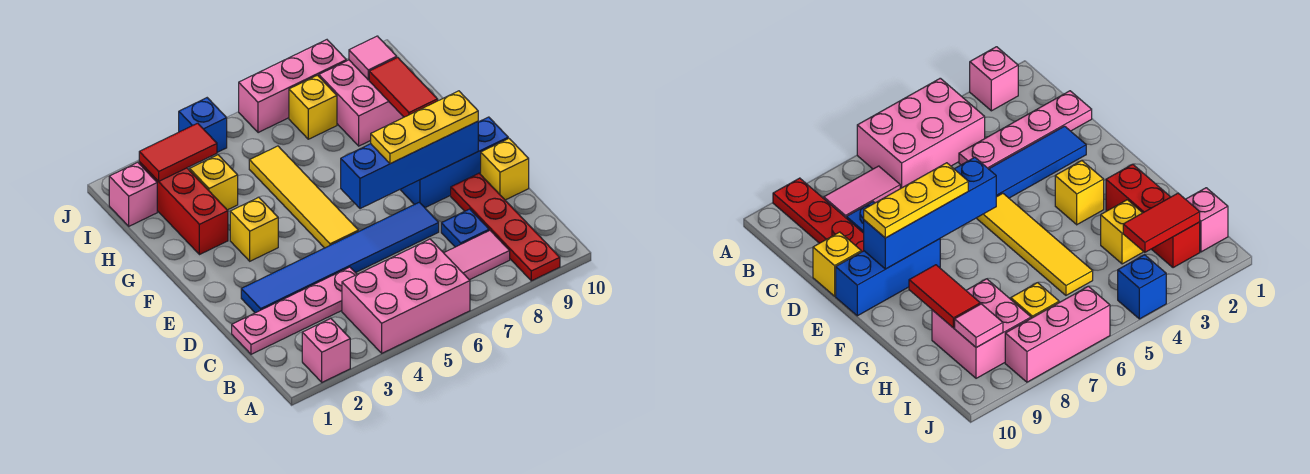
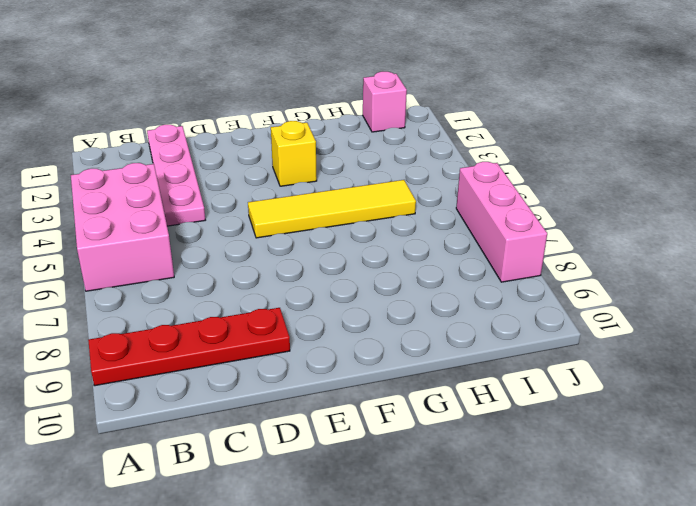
none -> pink 1x1 brick [302,319,350,382]
none -> pink 1x2 tile [444,231,510,280]
none -> blue 1x1 plate [441,209,489,247]

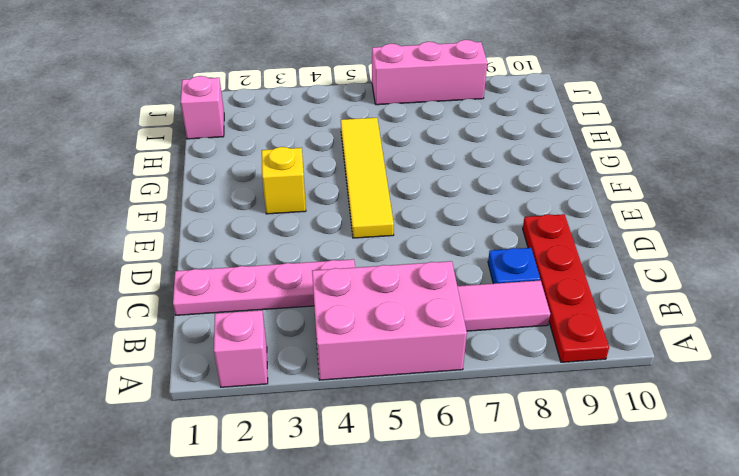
none -> blue 1x6 tile [241,202,439,313]
none -> yellow 1x1 brick [481,138,529,200]
none -> blue 1x3 brick [400,117,508,208]

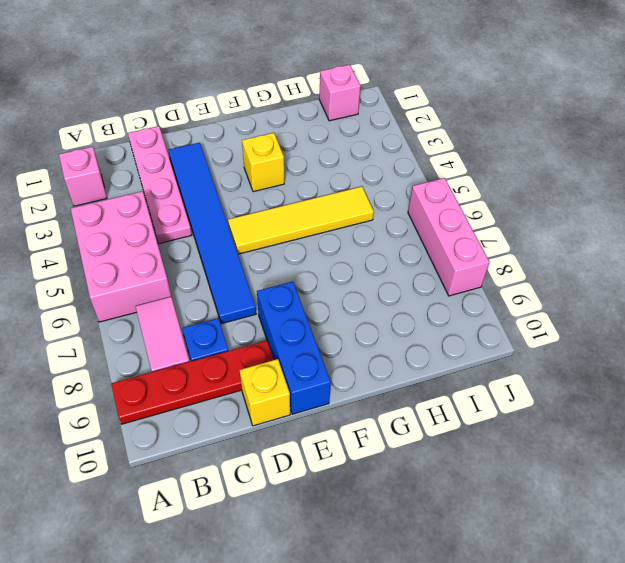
none -> red 1x3 brick [139,162,228,255]
none -> yellow 1x1 brick [190,155,238,210]
none -> pink 2x2 brick [319,60,404,146]

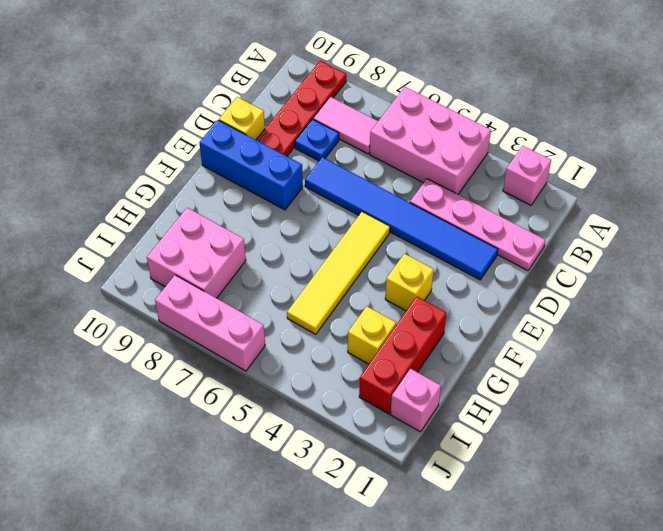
none -> yellow 1x1 brick [289,75,337,139]
none -> blue 1x1 brick [179,98,227,152]
none -> blue 1x4 brick [341,121,478,209]

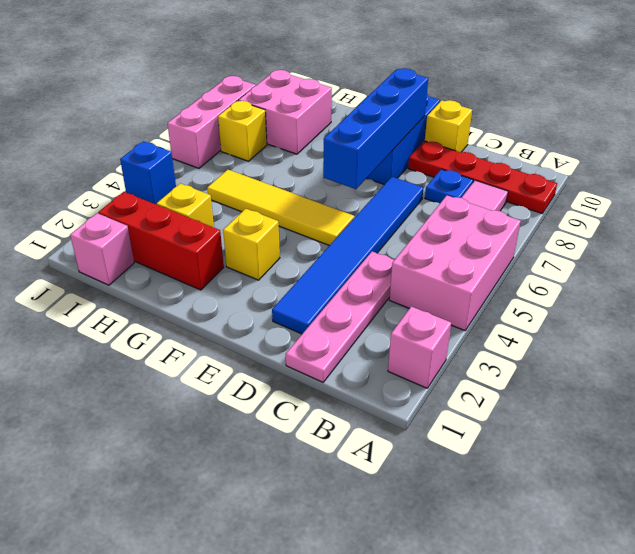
none -> red 1x2 tile [369,57,438,117]
none -> red 1x2 tile [139,123,217,181]
none -> pink 1x1 tile [349,36,397,80]

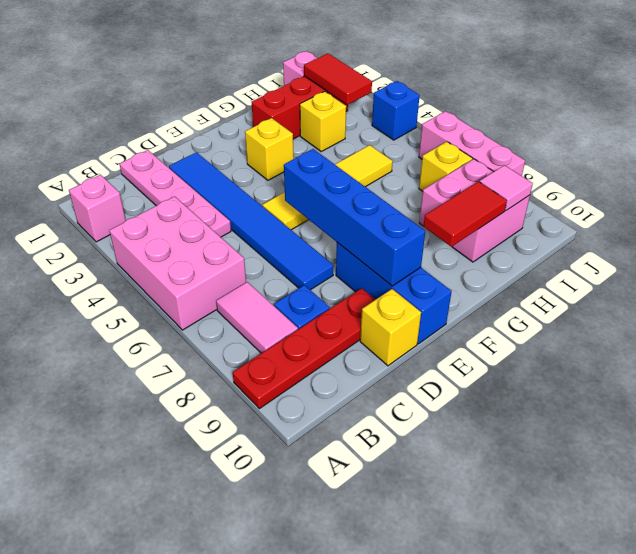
none -> yellow 1x3 plate [371,91,478,164]

